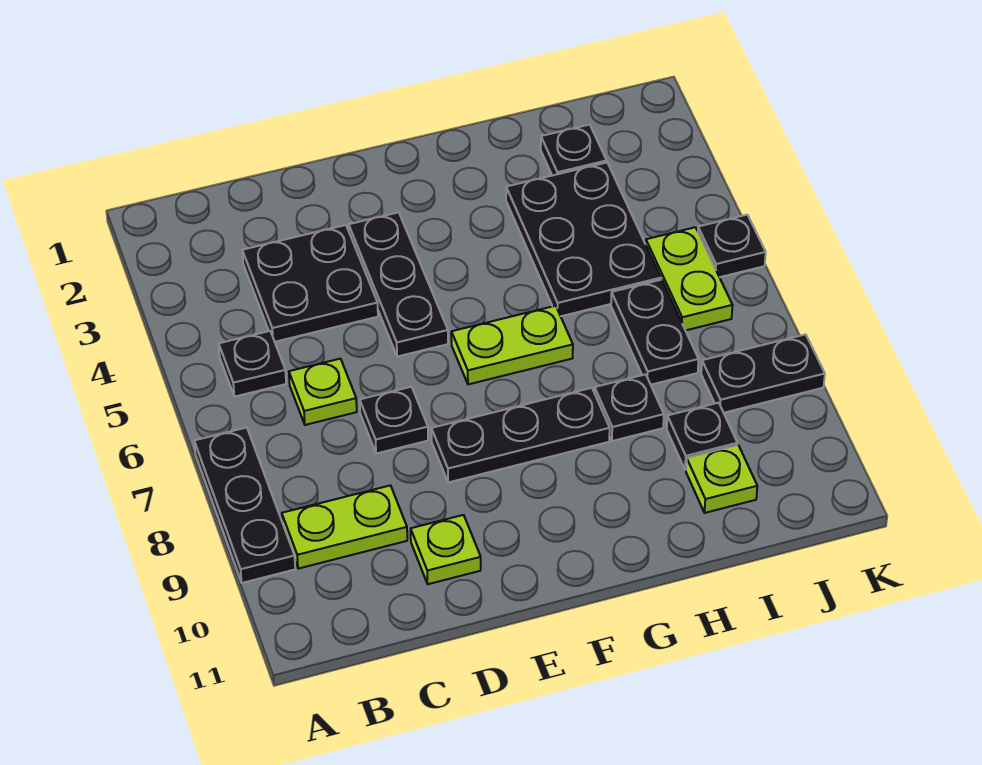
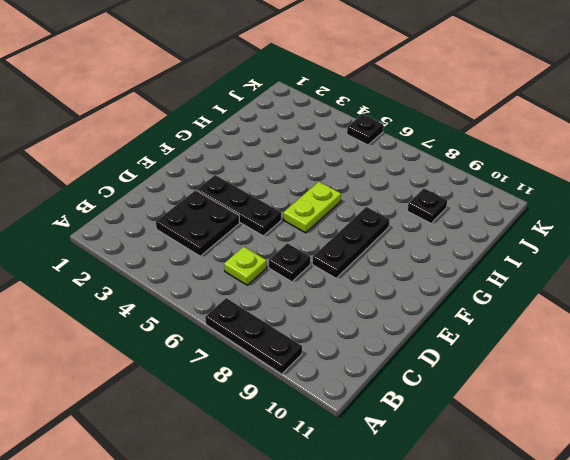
none -> black 1x1 plate [219,331,286,397]
none -> lime 1x2 plate [282,485,407,569]
none -> lime 1x1 plate [411,515,481,584]

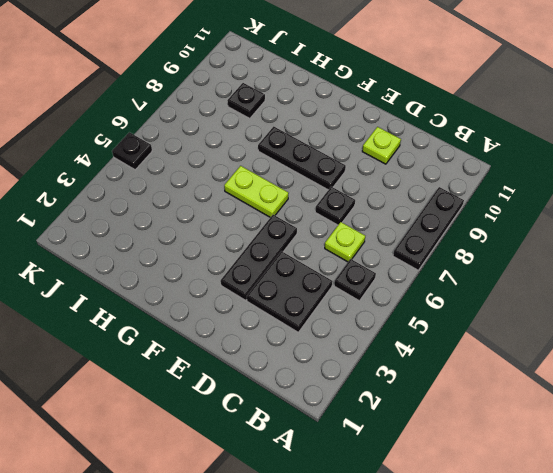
none -> lime 1x2 plate [282,485,407,569]
none -> black 2x3 plate [506,163,661,316]
none -> black 1x1 plate [594,374,664,441]

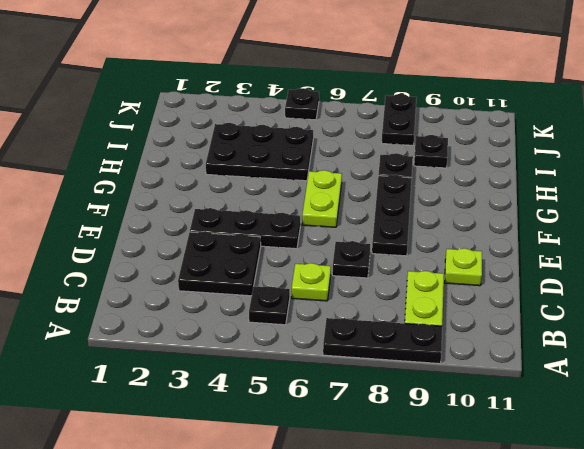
none -> black 1x1 plate [541,125,607,176]
none -> black 1x2 plate [611,280,699,385]
none -> lime 1x1 plate [686,445,757,513]

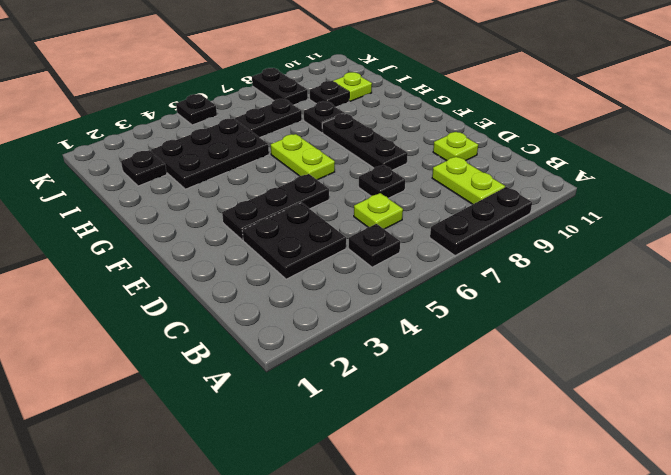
none -> lime 1x2 plate [646,227,732,330]

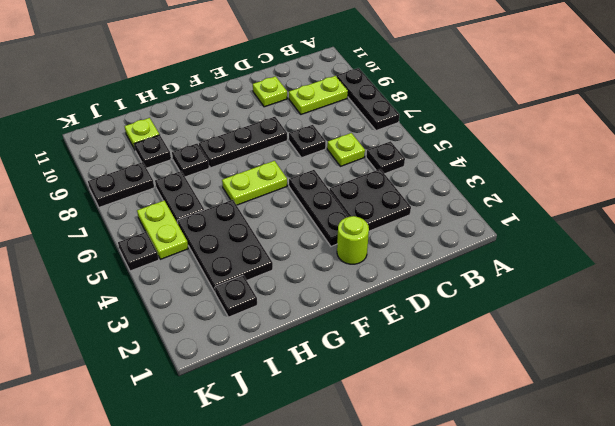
lime 1x1 round brick [337,216,369,264] -> none

